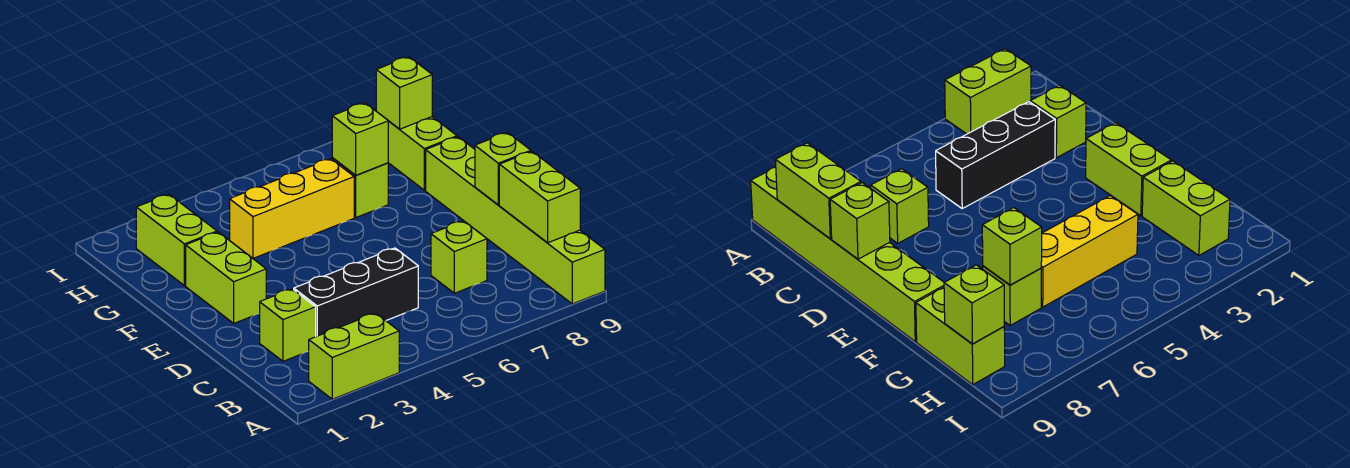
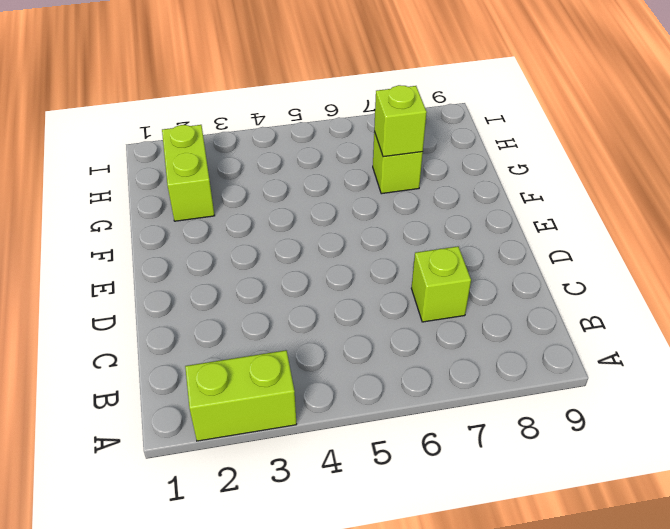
none -> lime 1x6 brick [426,137,605,304]
none -> lime 1x1 brick [259,289,316,361]
none -> black 1x3 brick [294,248,418,337]

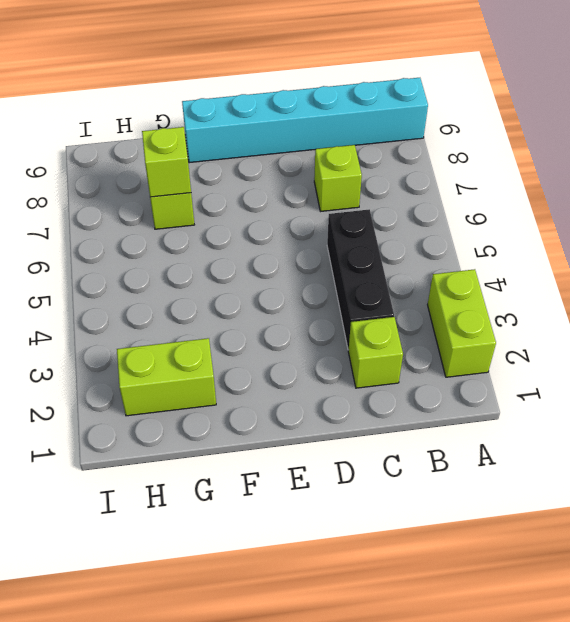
cyan 1x6 brick [182,78,428,163] -> lime 1x6 brick [426,137,605,304]
none -> lime 1x2 brick [186,232,266,323]
none -> yellow 1x3 brick [230,159,354,258]
none -> lime 1x2 brick [388,117,457,190]

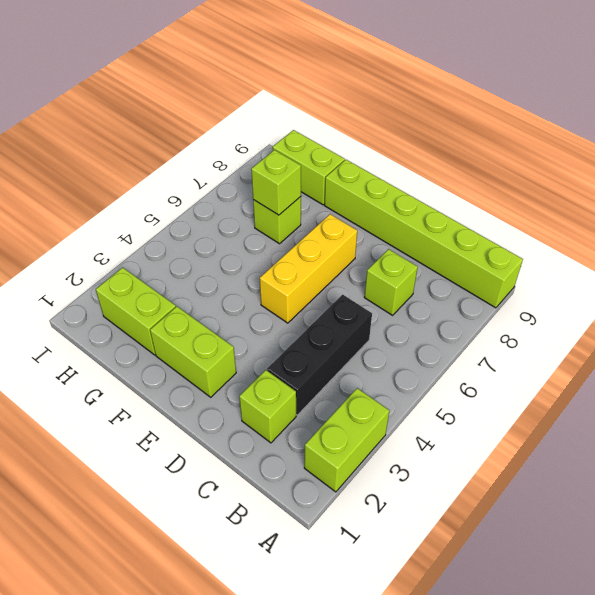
yellow 1x3 brick [260,214,357,323] -> yellow 1x3 brick moved to [230,159,354,258]
none -> lime 1x2 brick [499,151,580,243]
none -> lime 1x1 brick [475,132,531,205]
none -> lime 1x1 brick [376,57,432,129]

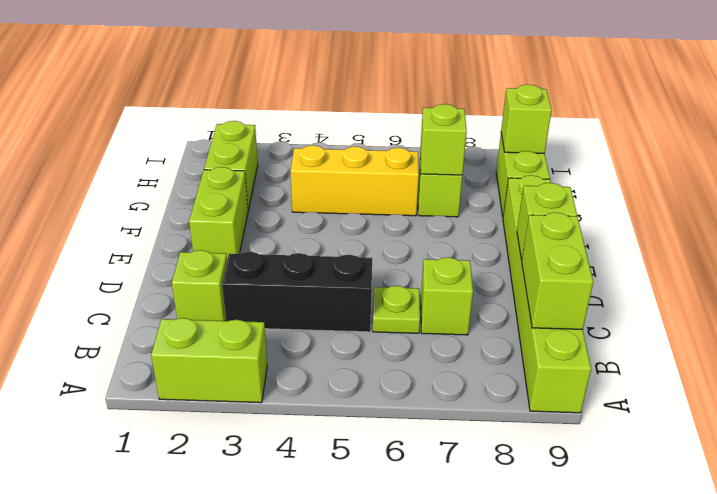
lime 1x1 plate [373,286,420,333] -> none

